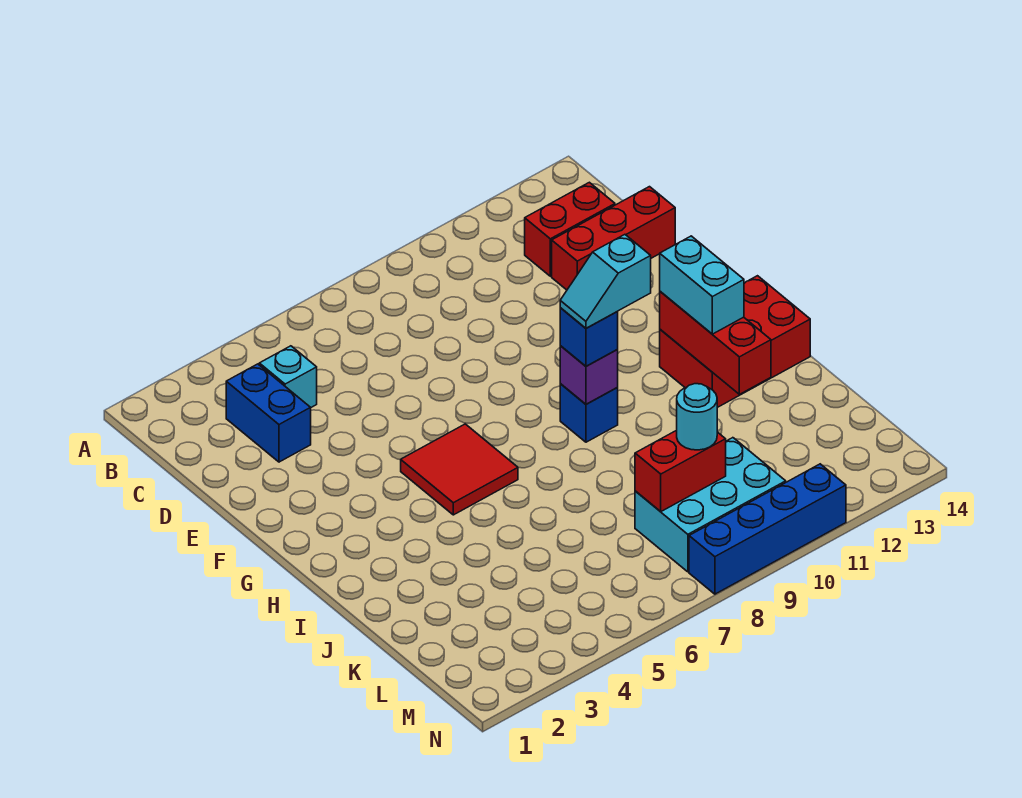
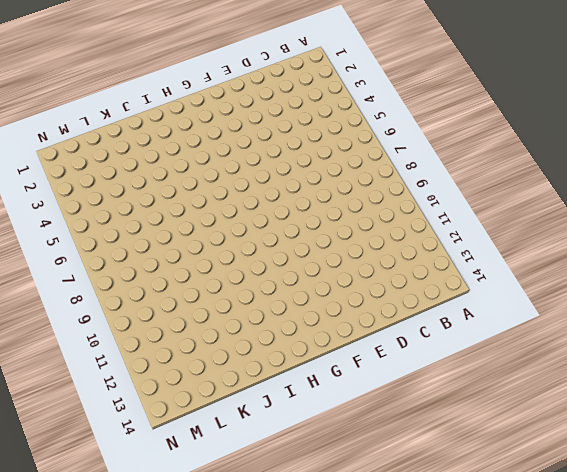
none -> blue 1x2 brick [226,364,311,462]
none -> cyan 1x1 brick [259,346,317,407]
none -> red 1x2 brick [525,182,615,276]

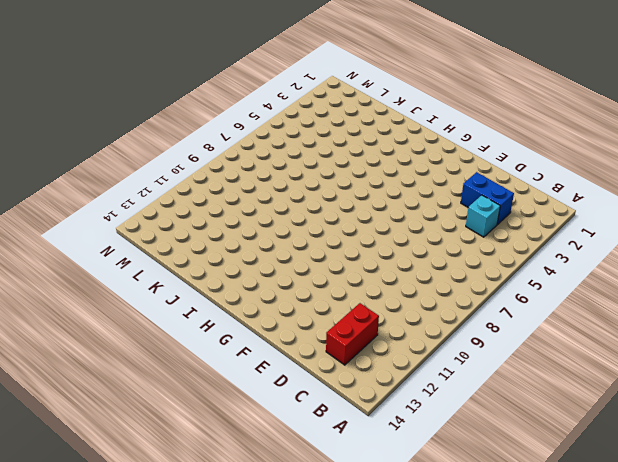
none -> red 1x3 brick [552,187,675,290]
none -> red 2x2 tile [401,424,518,515]
none -> blue 1x1 brick [560,384,618,442]

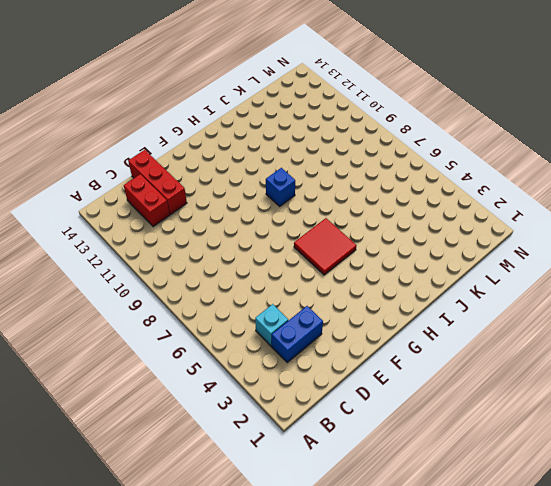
none -> red 2x3 brick [660,276,810,408]
none -> cyan 2x3 brick [635,438,786,572]
none -> blue 1x4 brick [689,464,846,594]

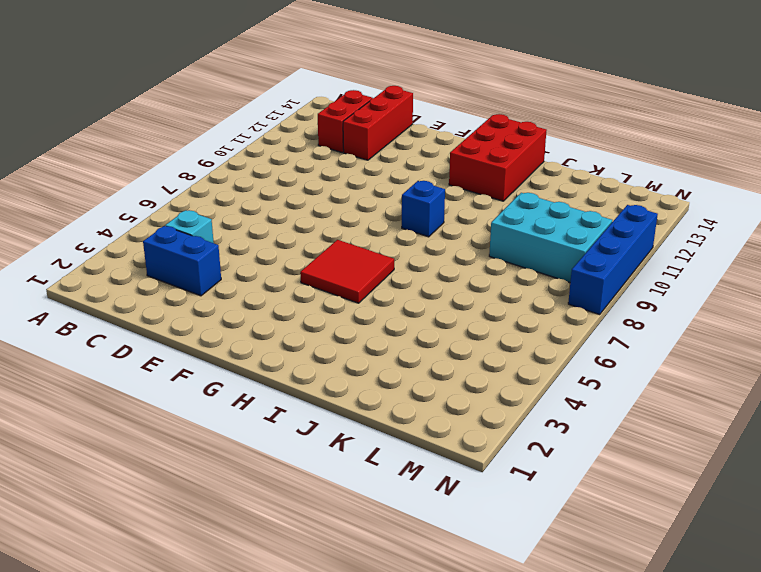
cyan 2x3 brick [489,193,612,282] -> cyan 2x3 brick turned to [635,438,786,572]
none -> purple 1x1 brick [560,346,618,404]
none -> red 1x3 brick [660,291,771,394]
none -> red 1x2 brick [635,430,726,512]

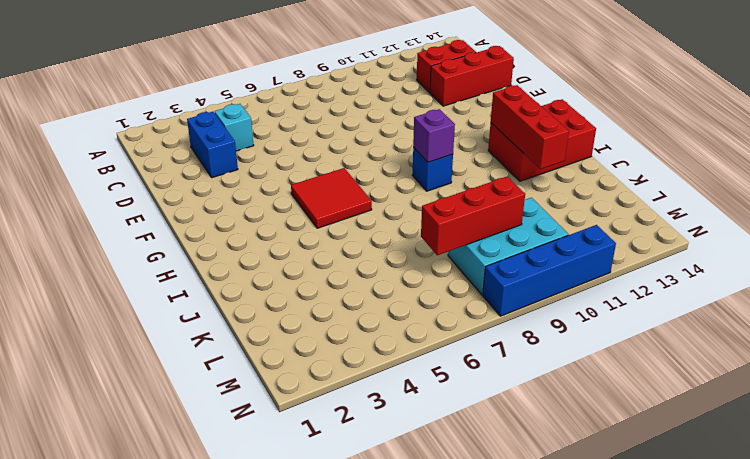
red 1x3 brick [421,176,525,255] -> red 1x2 brick [635,430,726,512]
none -> blue 1x1 brick [560,308,618,366]
none -> cyan 1x2 brick [660,236,744,334]
none -> cyan 1x1 round brick [677,384,717,450]

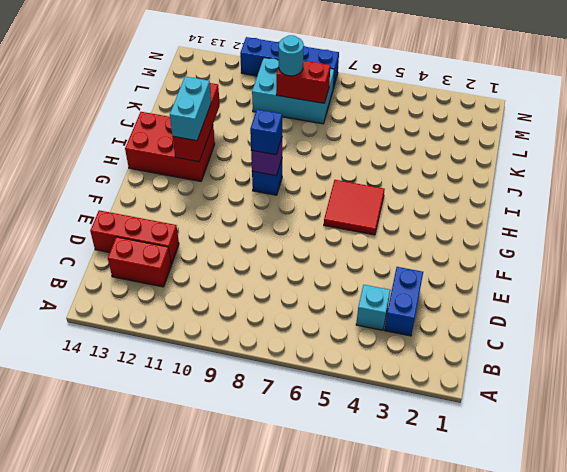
none -> cyan 1x2 slope [560,235,651,328]

